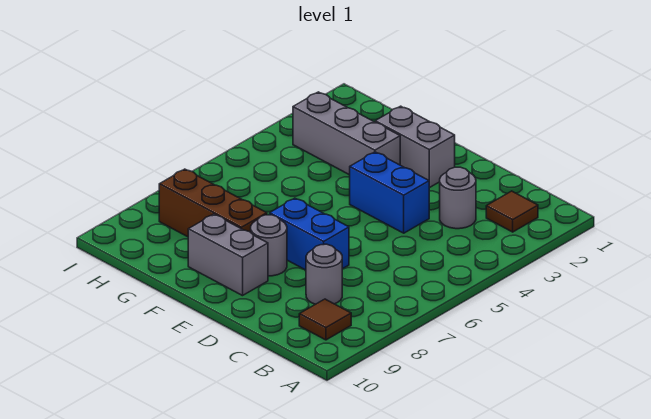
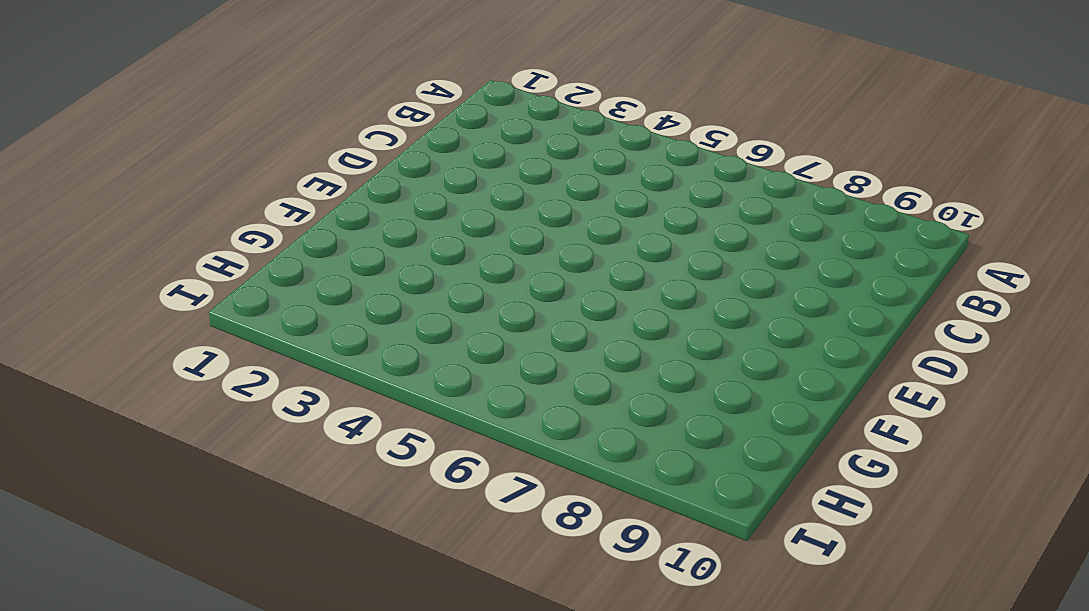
none -> brown 1x1 tile [486,191,538,232]
none -> brown 1x1 tile [299,299,351,340]

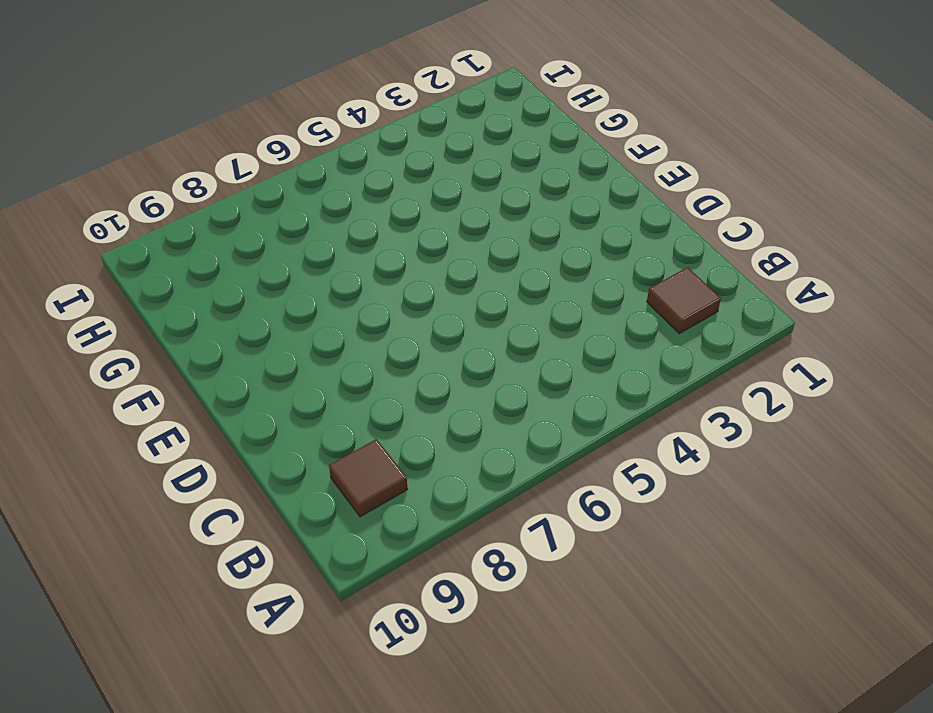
none -> grey 1x1 round brick [440,167,476,229]
none -> grey 1x1 round brick [306,244,342,304]

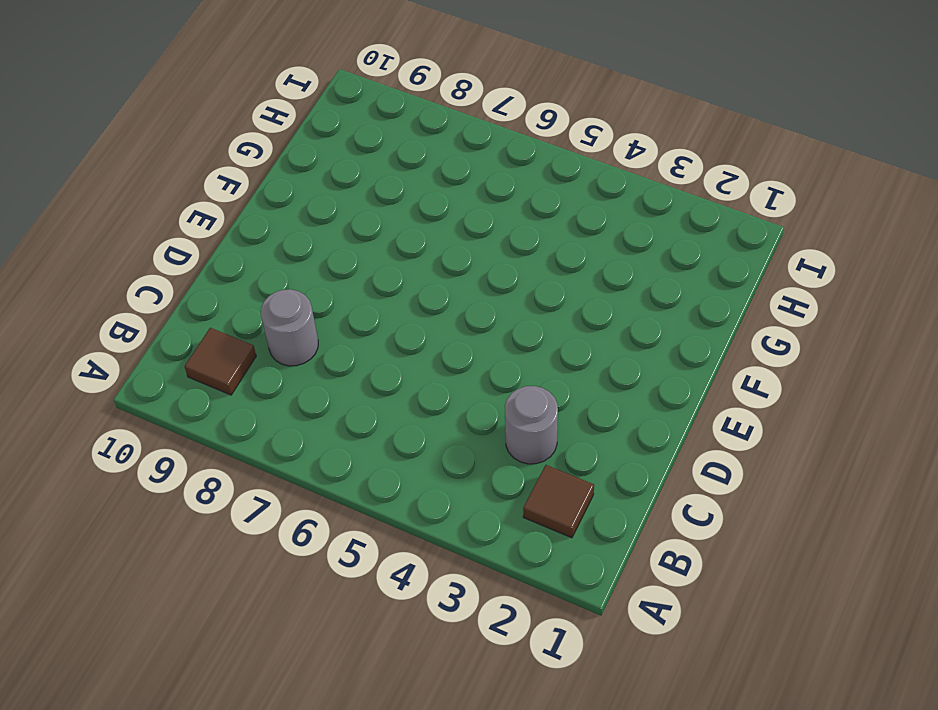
none -> blue 1x2 brick [350,152,429,233]
none -> blue 1x2 brick [270,198,349,270]

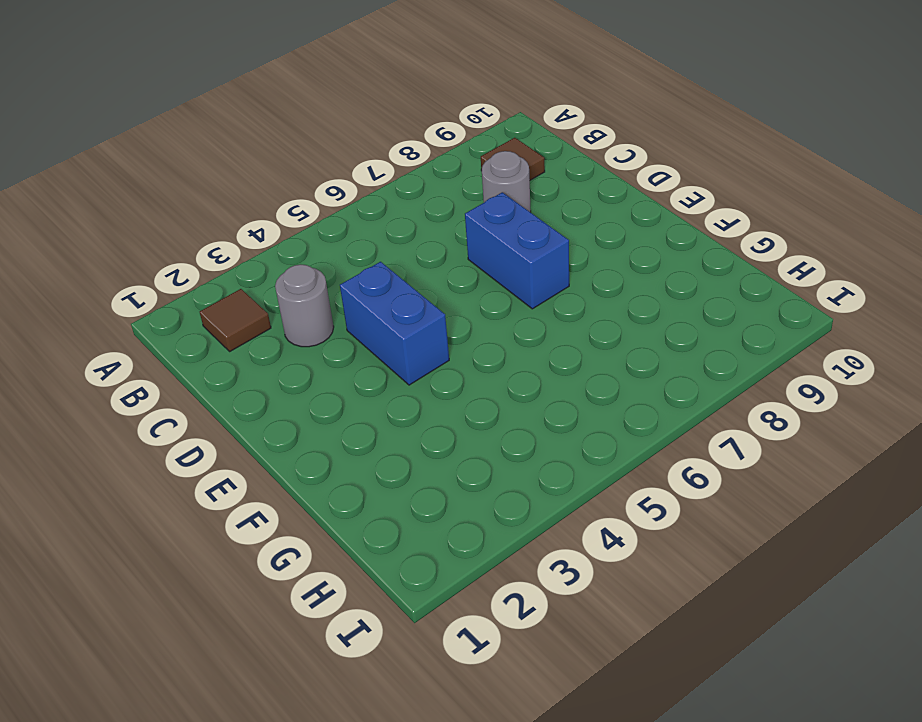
none -> grey 1x2 brick [375,106,455,188]
none -> grey 1x1 round brick [251,215,287,276]

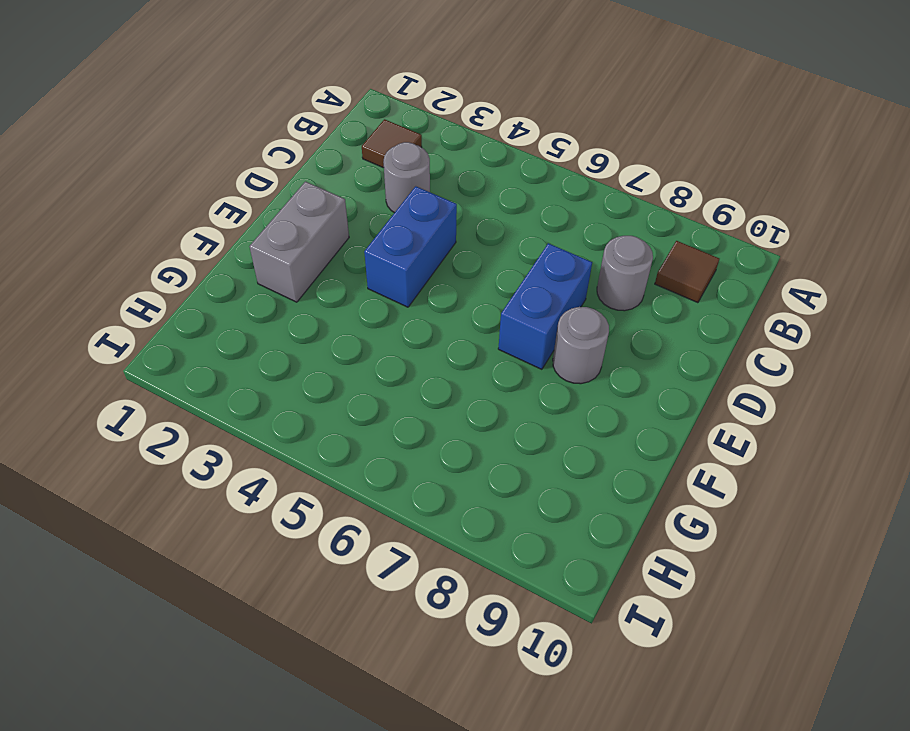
none -> grey 1x2 brick [188,214,268,296]
none -> grey 1x3 brick [293,92,400,175]

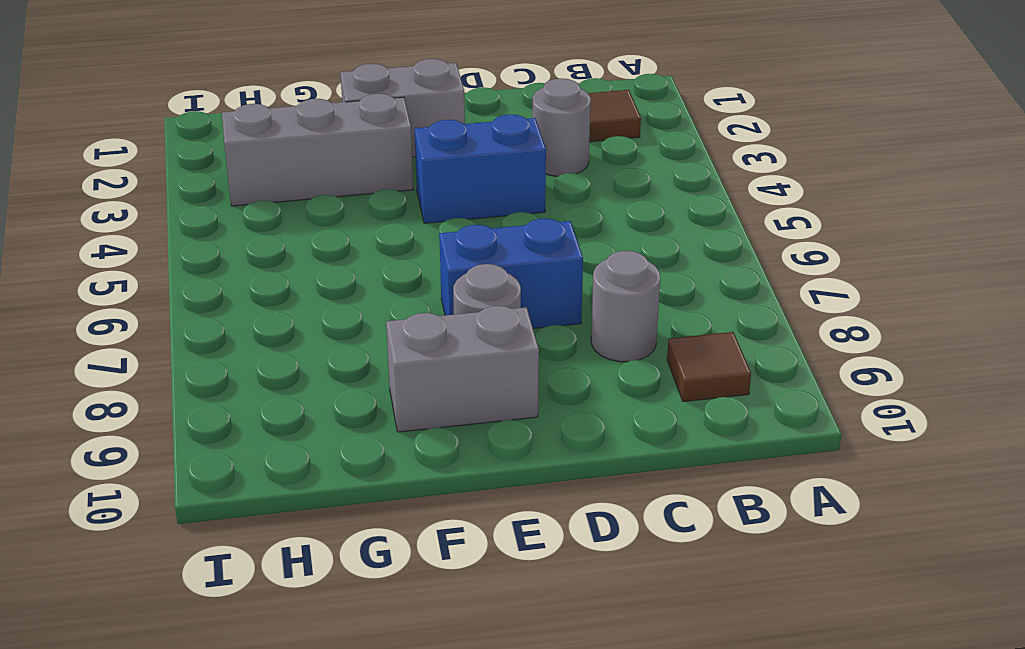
none -> brown 1x3 brick [159,169,267,237]

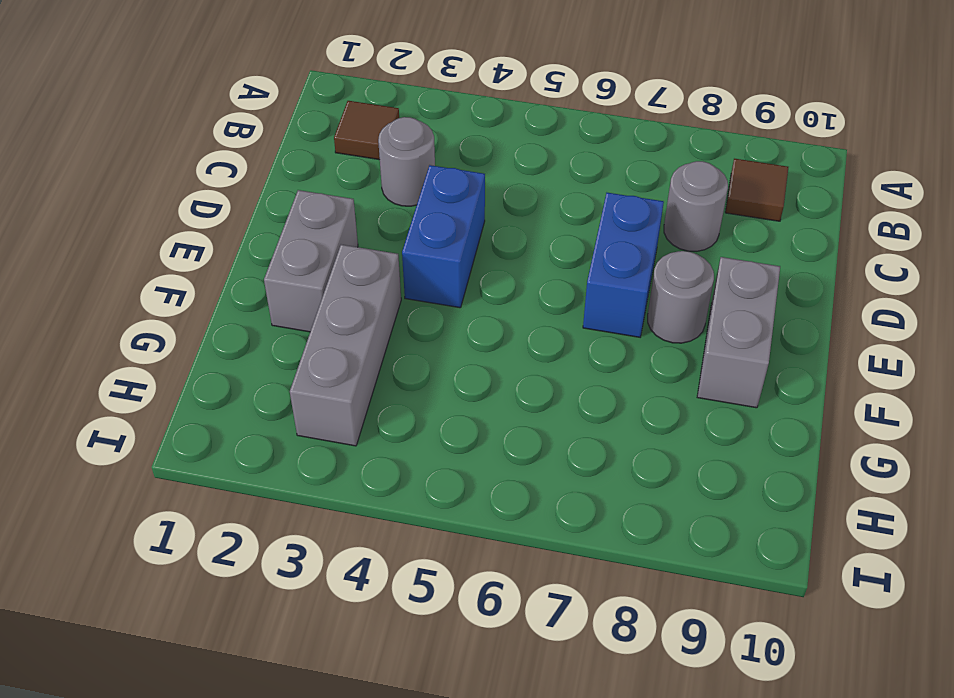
none -> brown 1x3 brick [159,169,267,237]

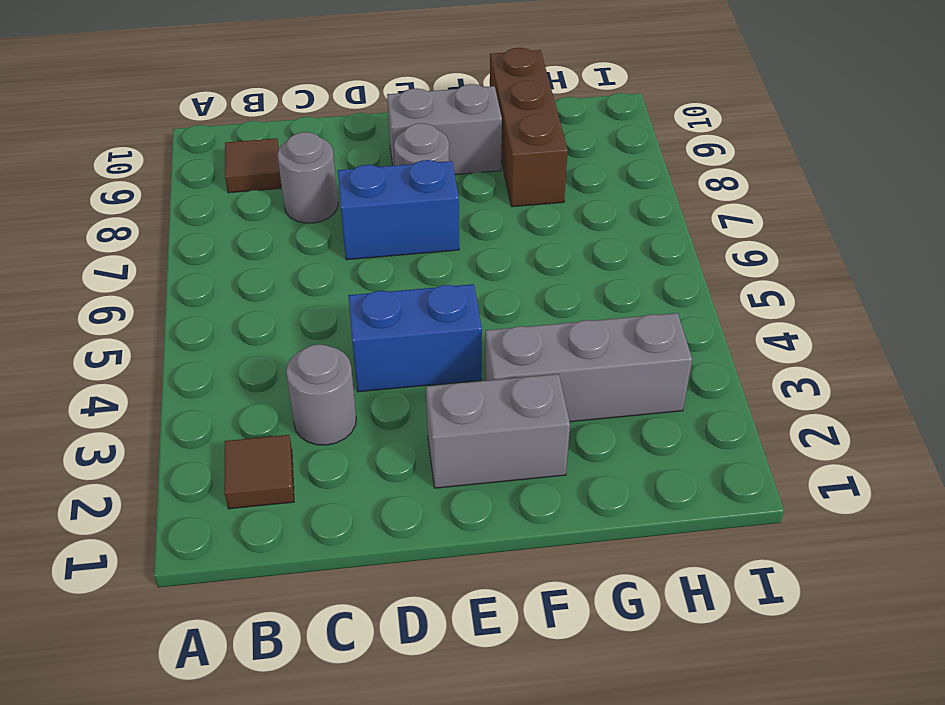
brown 1x3 brick [490,48,568,207] -> brown 1x3 brick turned to [159,169,267,237]

